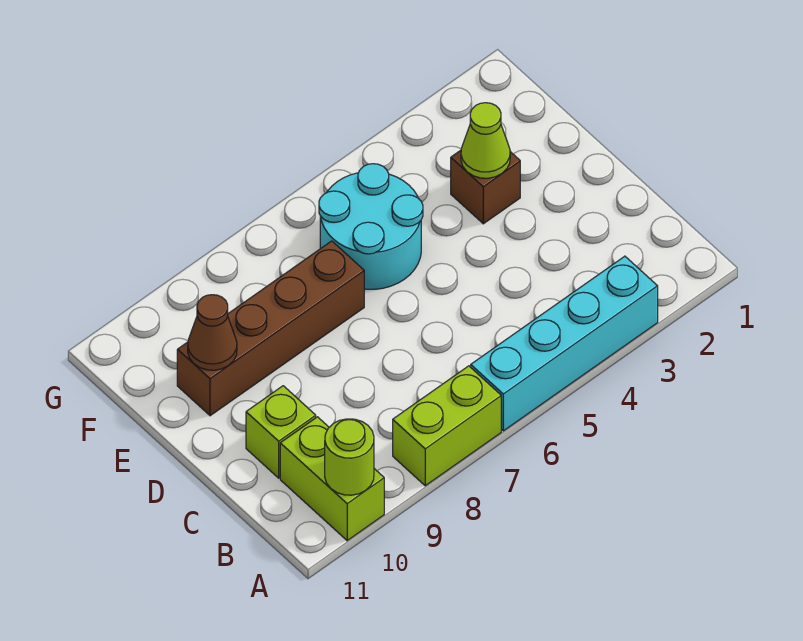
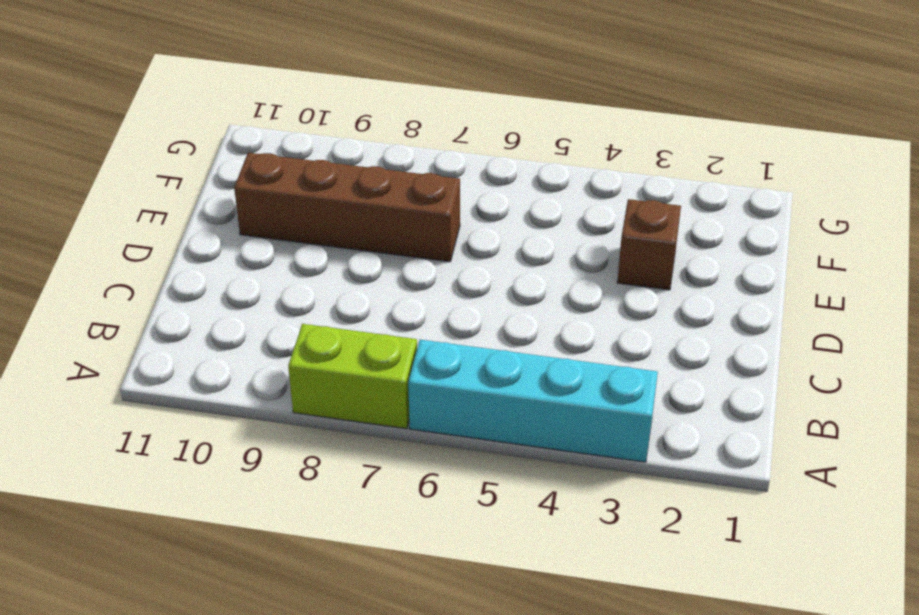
none -> lime 1x2 brick [280,417,384,541]
none -> lime 1x1 brick [246,386,316,478]

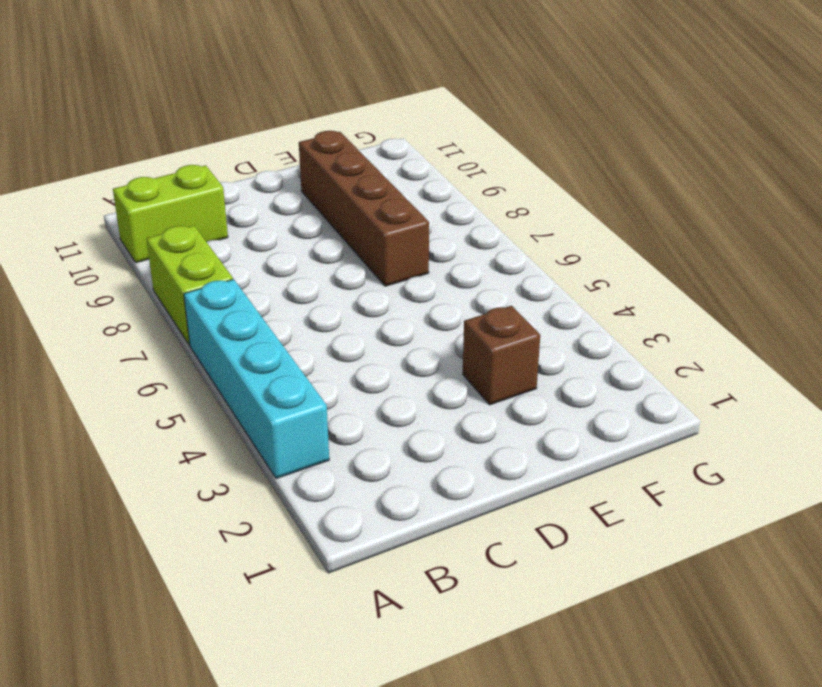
none -> lime 1x1 brick [246,386,316,478]
none -> cyan 2x2 round brick [319,164,423,289]

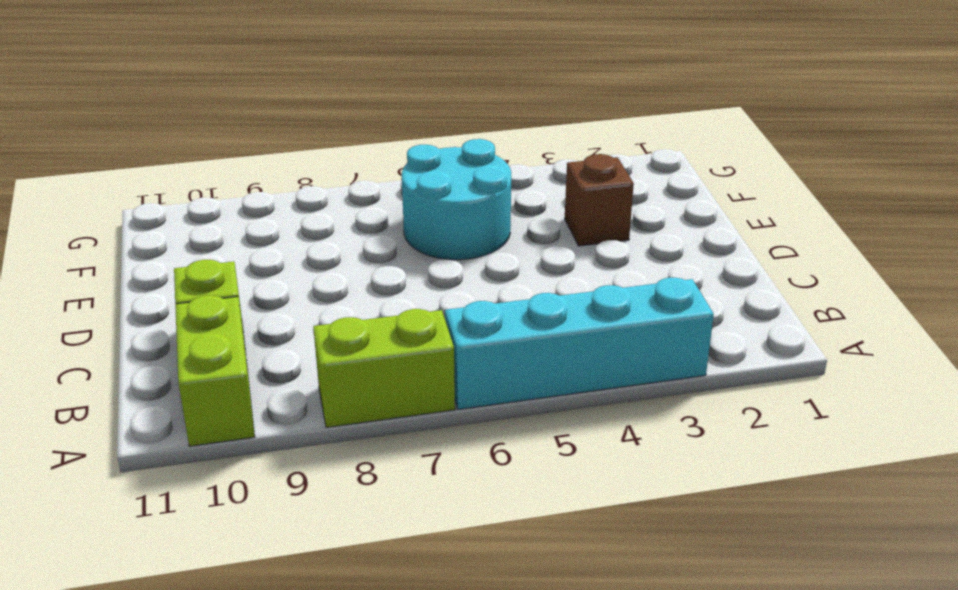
none -> brown 1x4 brick [177,241,364,416]
none -> lime 1x1 round brick [325,419,374,495]

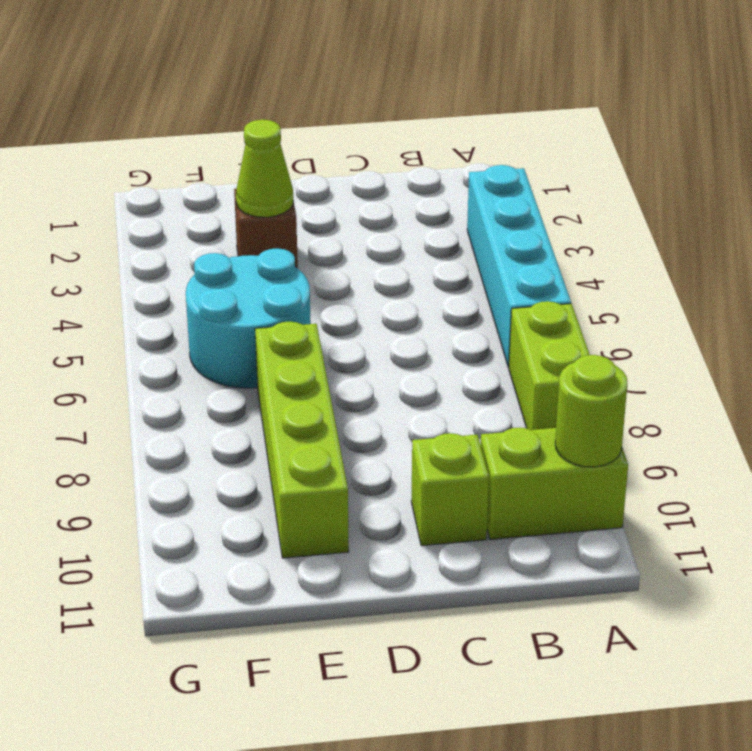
lime 1x4 brick [255,321,349,558] -> brown 1x4 brick [177,241,364,416]
none -> brown 1x1 cone [188,295,237,370]

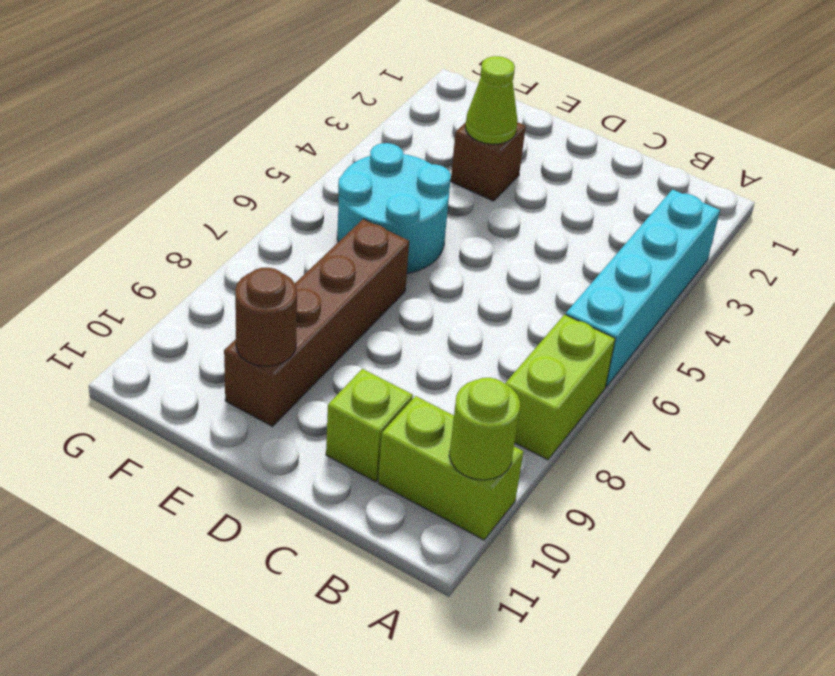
brown 1x1 round brick [235,268,297,366] -> brown 1x1 cone [188,295,237,370]

